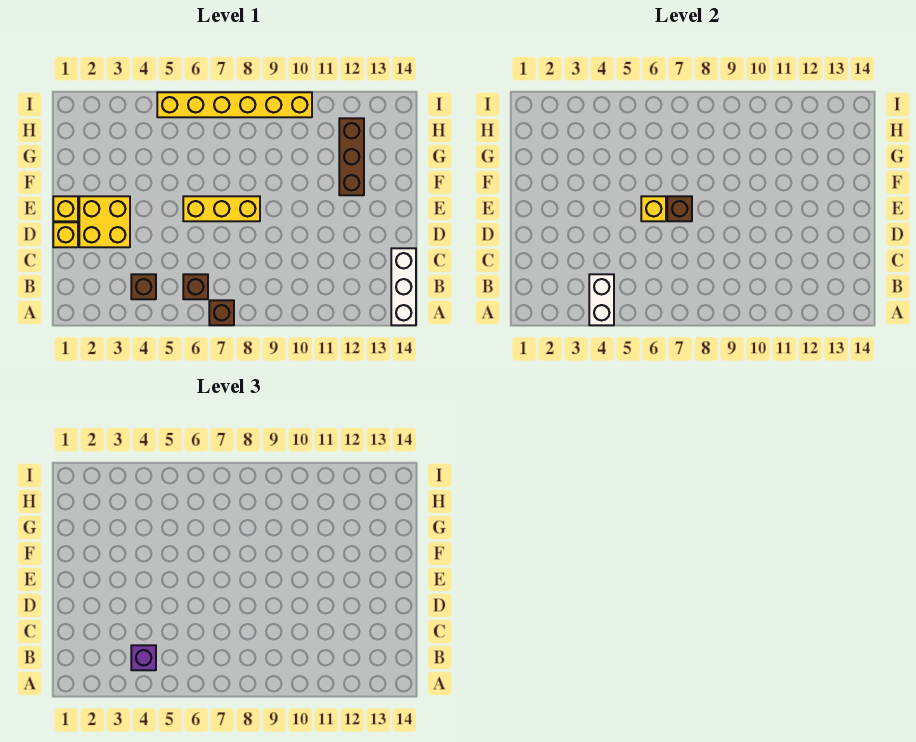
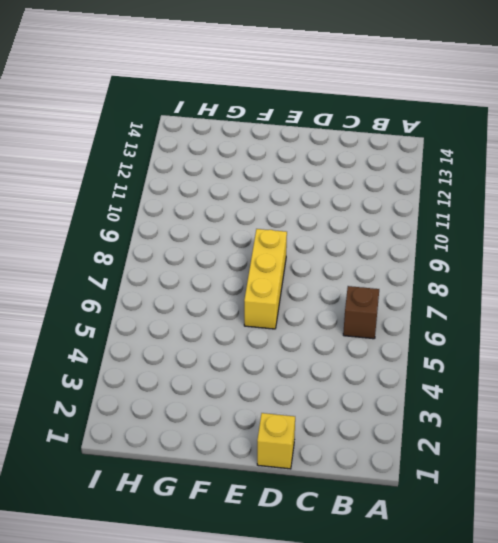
none -> brown 1x1 brick [209,300,234,325]
none -> white 1x3 brick [391,248,416,325]
none -> brown 1x1 brick [131,274,156,299]

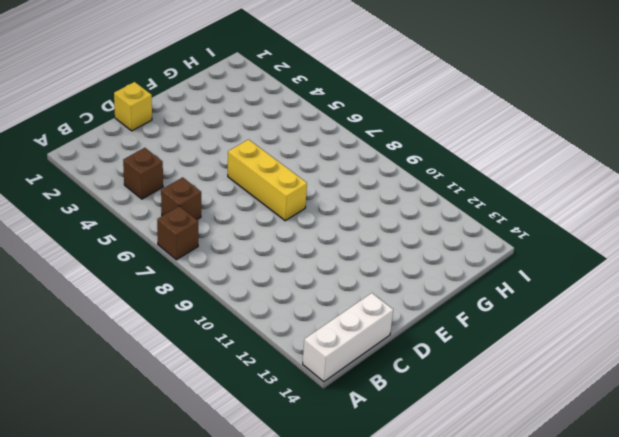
none -> yellow 2x2 brick [79,196,130,247]
none -> yellow 1x1 brick [53,196,78,221]
none -> brown 1x3 brick [339,118,364,195]

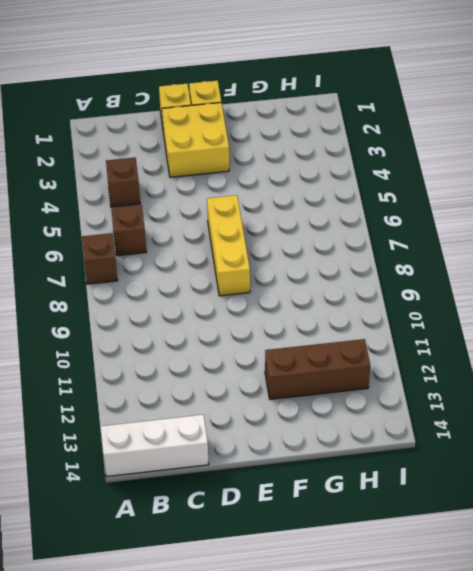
none -> yellow 1x6 brick [157,92,312,117]
none -> white 1x2 brick [589,274,614,325]
none -> yellow 1x1 brick [641,196,666,221]

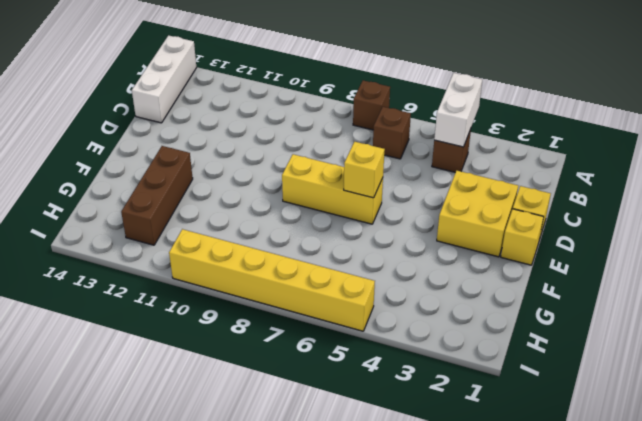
none -> brown 1x1 brick [667,196,692,221]
none -> purple 1x1 brick [131,645,156,670]

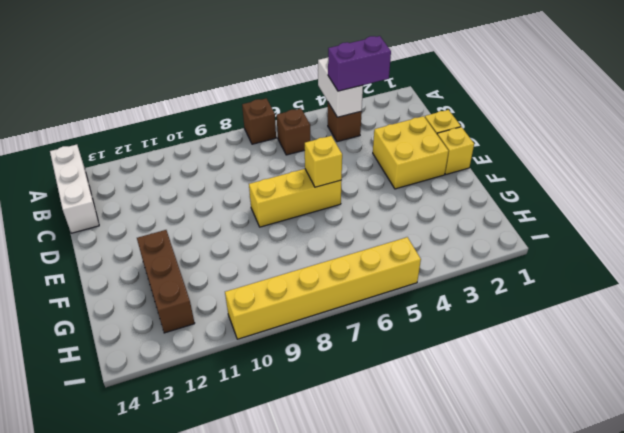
purple 1x2 brick [328,36,391,91] -> purple 1x1 brick [131,645,156,670]
none -> brown 1x1 brick [667,196,692,221]

